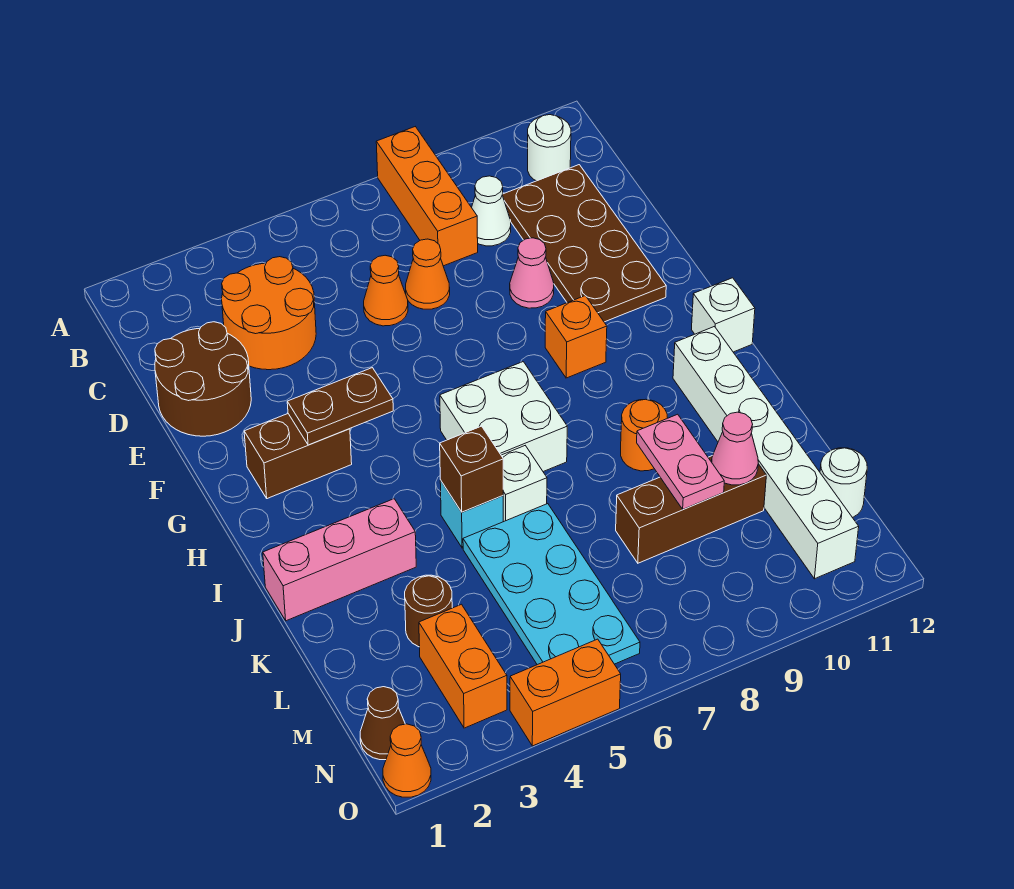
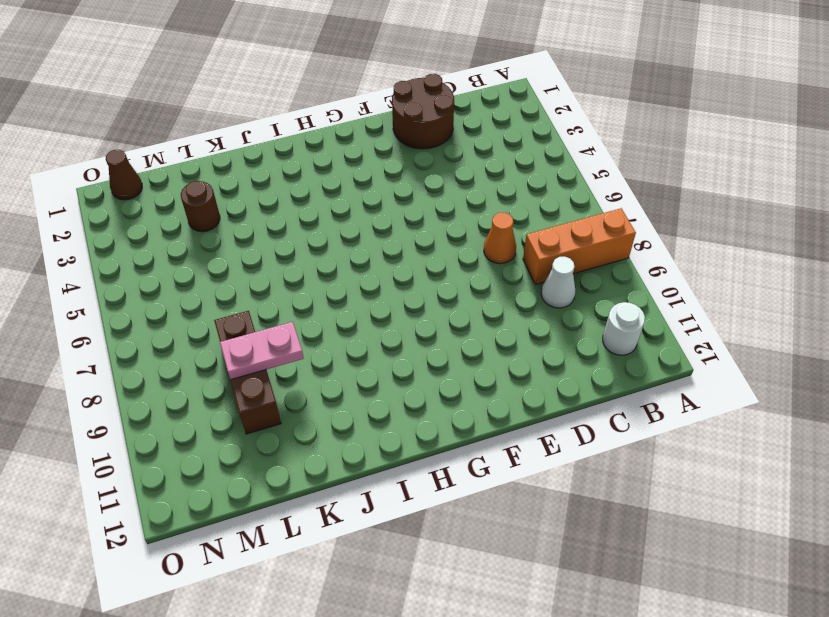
none -> orange 2x2 round brick [222,257,316,370]
none -> brown 2x4 plate [502,165,666,322]
none -> orange 1x1 cone [364,255,408,326]
none -> pink 1x1 cone [510,238,554,308]

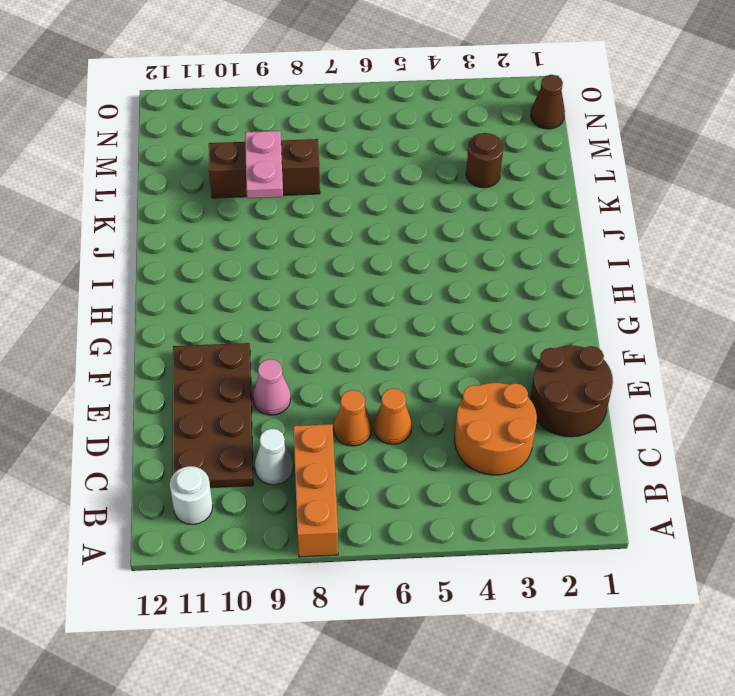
none -> brown 1x2 brick [244,414,352,499]
none -> orange 1x1 brick [545,296,607,378]
none -> white 2x2 brick [440,362,567,472]
none -> white 1x1 brick [692,278,755,352]

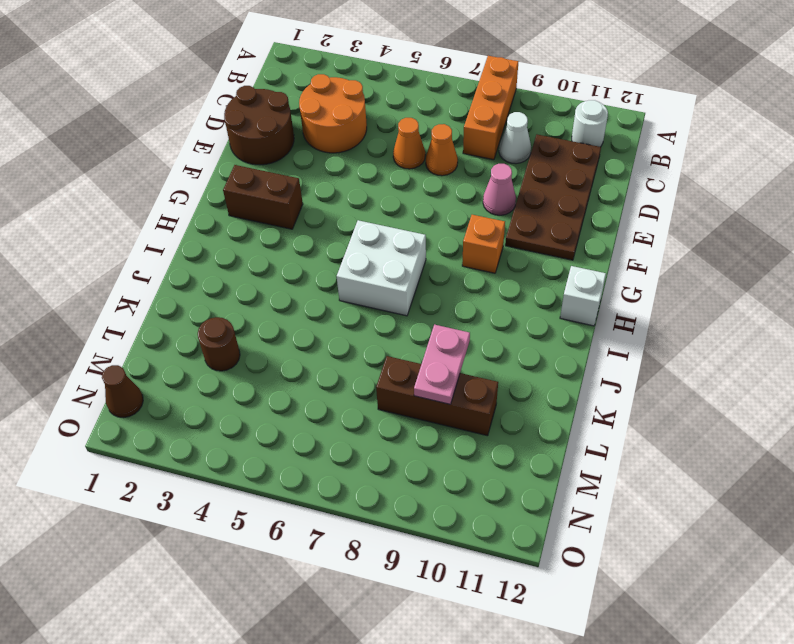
none -> white 1x6 brick [673,327,859,579]
none -> pink 1x3 brick [263,499,416,621]
none -> cyan 1x1 brick [440,480,503,548]
none -> white 1x1 brick [501,446,547,522]

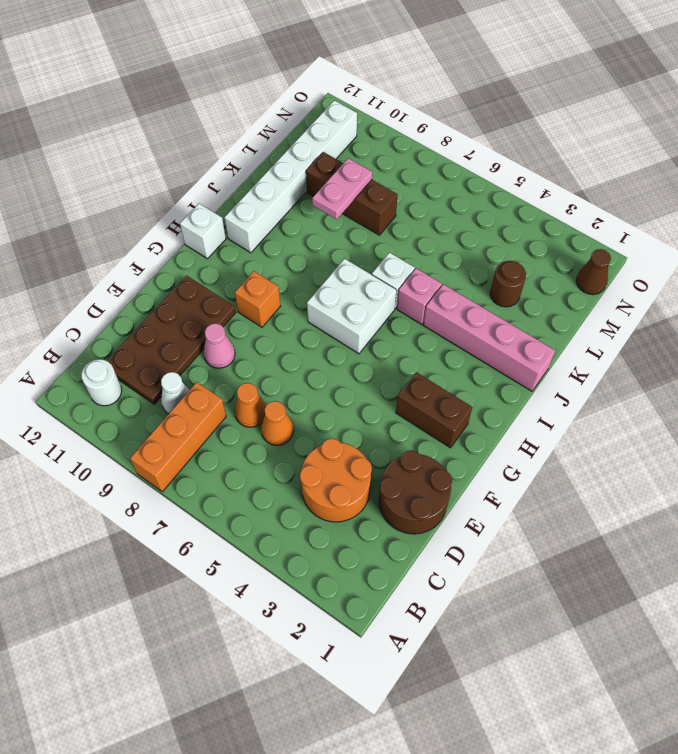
pink 1x4 brick [423,284,555,391] -> pink 1x3 brick [263,499,416,621]
pink 1x1 brick [397,268,442,324] -> cyan 1x1 brick [440,480,503,548]
none -> orange 1x1 round brick [621,399,667,471]
none -> cyan 2x4 plate [463,504,640,665]
none -> orange 1x2 brick [419,604,507,728]
none -> white 1x1 round brick [820,448,867,518]

